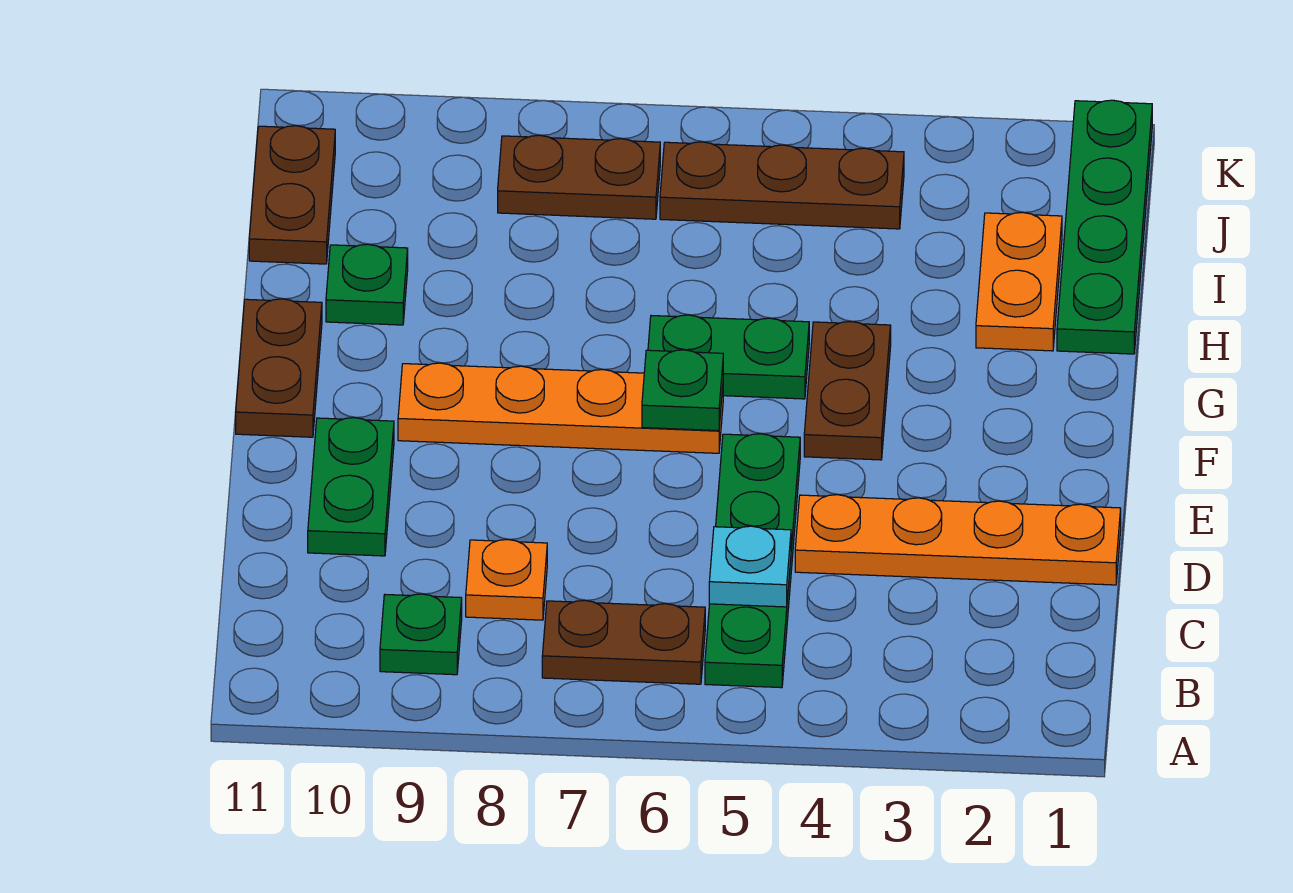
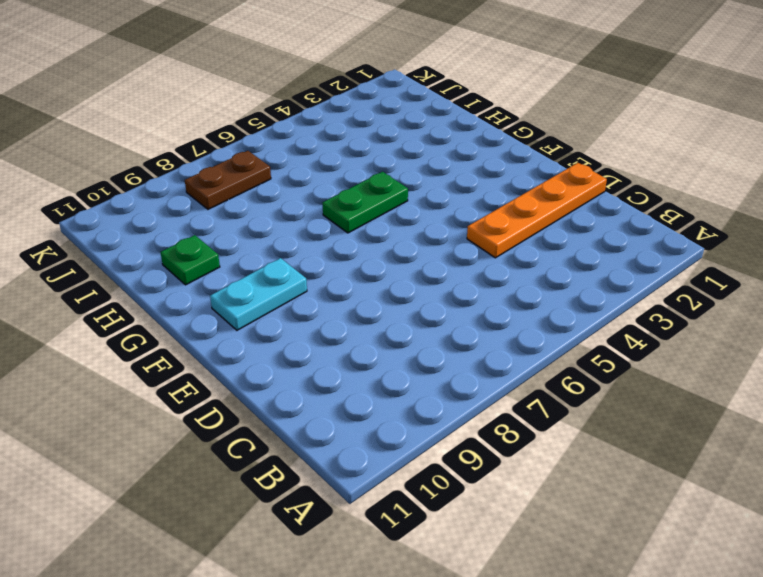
cyan 1x2 plate [210,258,307,330] -> orange 1x4 plate [398,363,723,453]
none -> green 1x4 plate [705,434,800,688]
none -> brown 1x2 plate [542,600,705,684]
none -> green 1x1 plate [380,594,462,675]

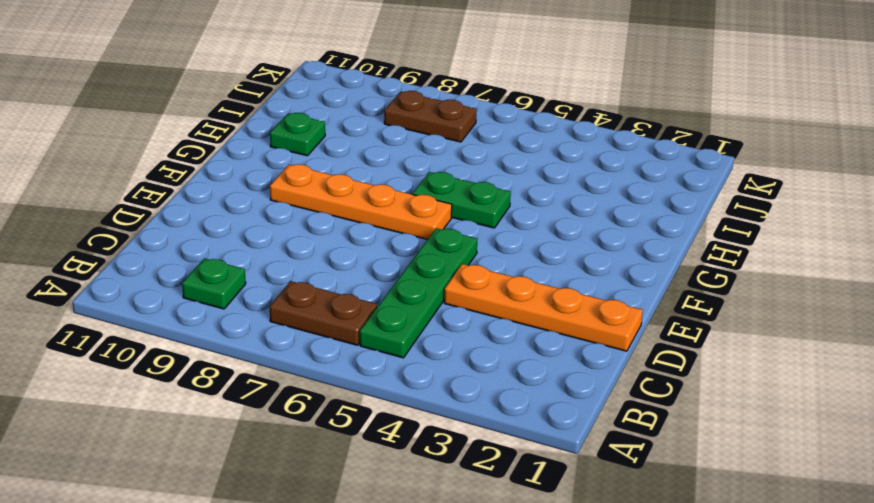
none -> orange 1x1 plate [466,540,547,620]
none -> green 1x2 plate [308,418,394,556]
none -> brown 1x2 plate [804,322,891,460]

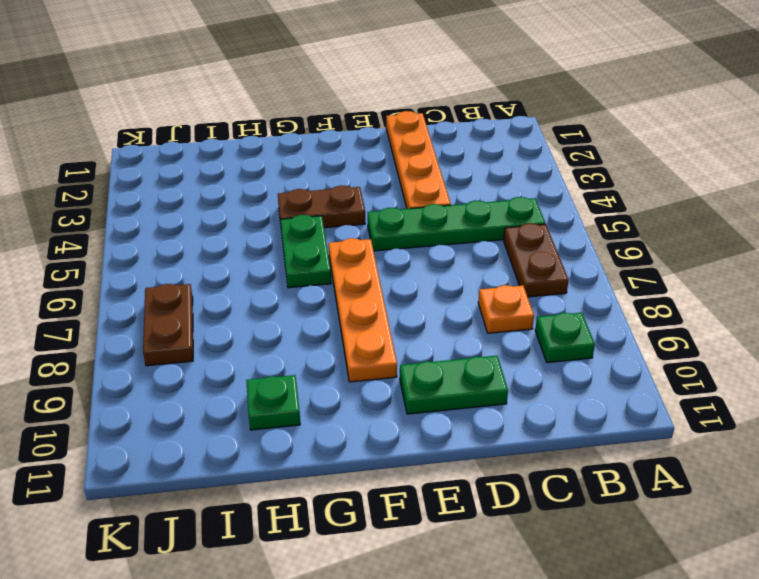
none -> brown 1x2 plate [236,299,322,437]
none -> green 1x4 plate [1057,100,1152,354]
none -> orange 1x2 plate [976,213,1062,351]

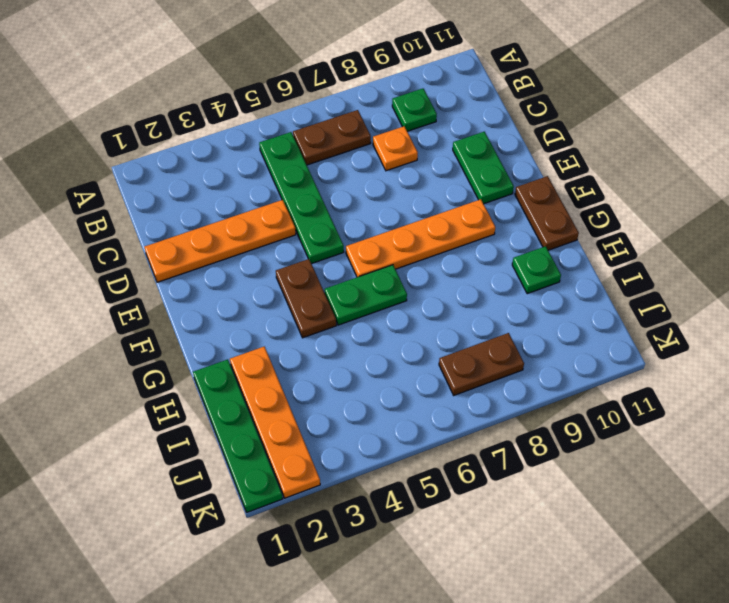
orange 1x4 plate [230,347,320,498] -> orange 1x2 plate [976,213,1062,351]
none -> brown 1x2 plate [249,126,335,264]
none -> brown 1x3 plate [660,142,904,229]
none -> cyan 1x1 plate [709,526,791,607]

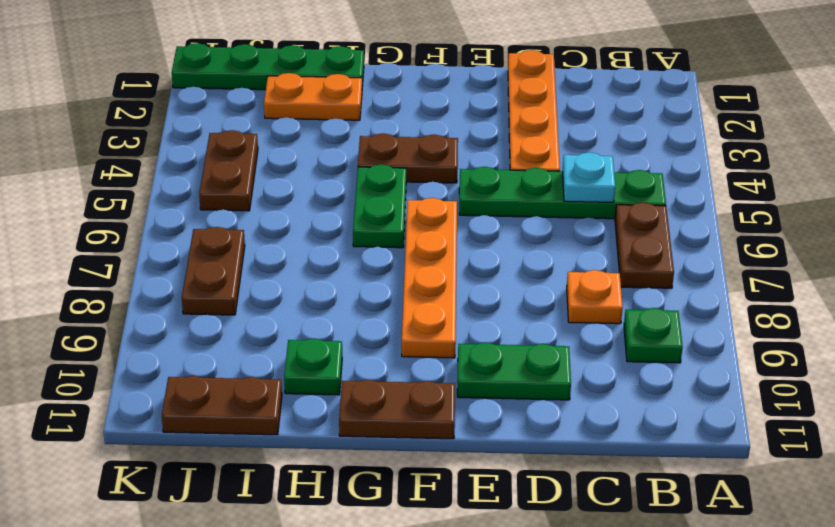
brown 1x2 plate [199,130,258,211] -> brown 1x3 plate [660,142,904,229]
none -> green 1x1 plate [642,350,723,431]

